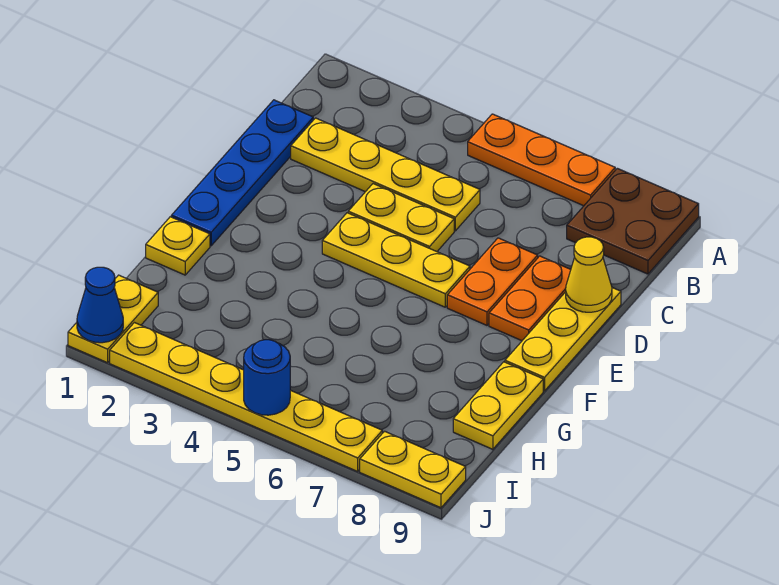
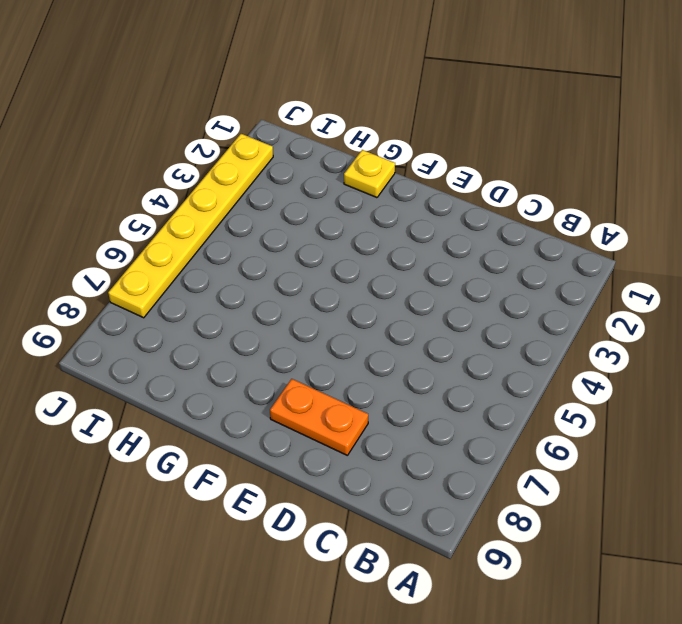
none -> orange 1x3 plate [468,114,615,206]
none -> brown 2x2 plate [567,168,699,274]
none -> blue 1x4 plate [171,100,313,246]

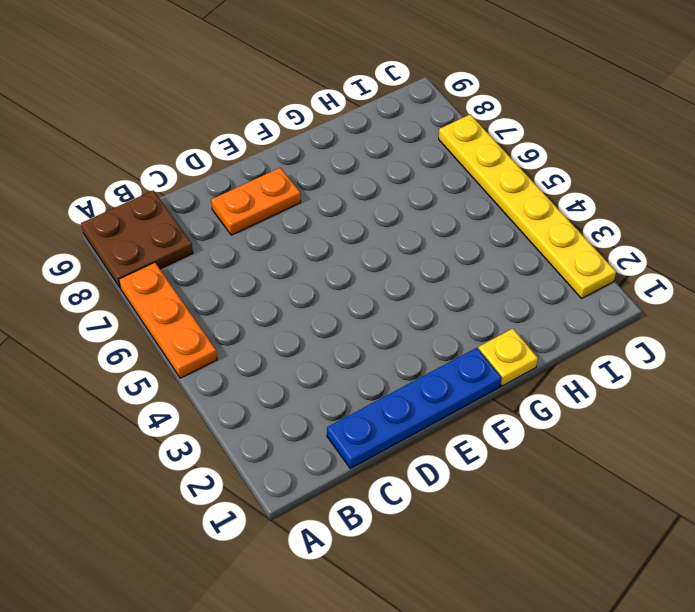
none -> yellow 1x4 plate [291,118,480,231]
none -> yellow 1x2 plate [348,184,454,252]
none -> orange 1x2 plate [447,238,538,325]

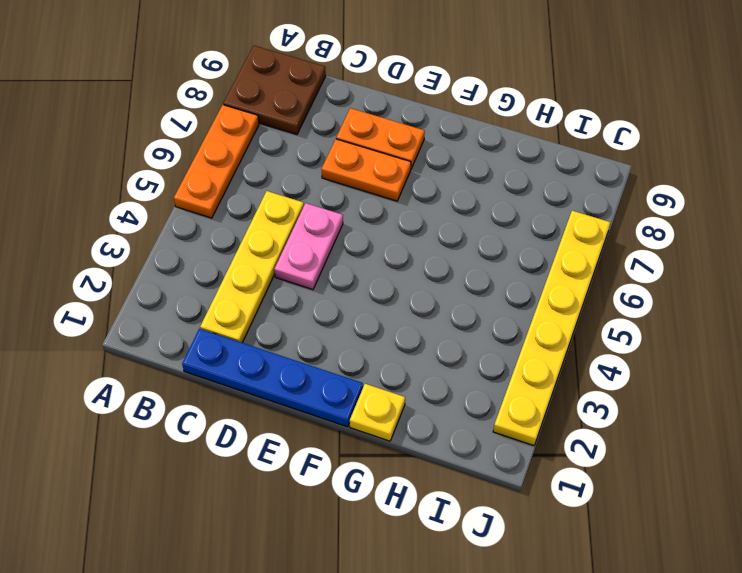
pink 1x2 plate [274,203,343,290] -> yellow 1x2 plate [348,184,454,252]
none -> yellow 1x3 plate [505,288,621,391]
none -> yellow 1x3 plate [322,213,470,307]
none -> yellow 1x2 plate [453,362,543,449]

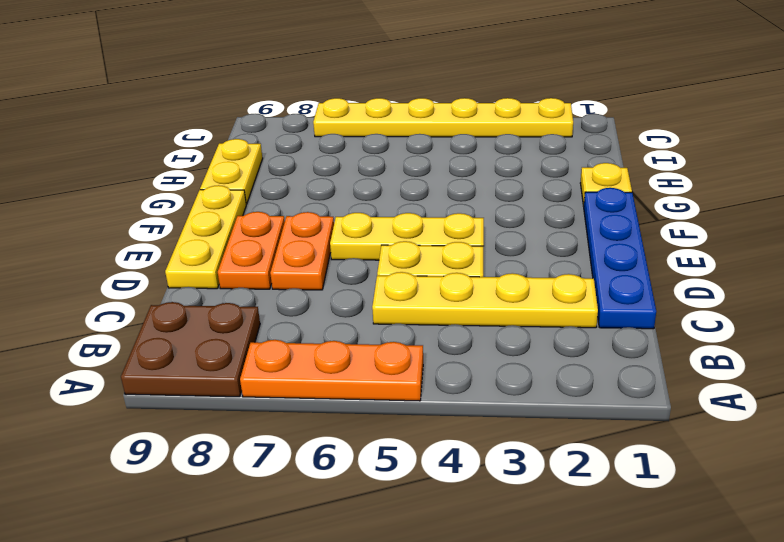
none -> yellow 1x2 plate [68,275,158,363]
none -> yellow 1x2 plate [360,431,466,508]
none -> yellow 1x1 cone [566,237,612,312]

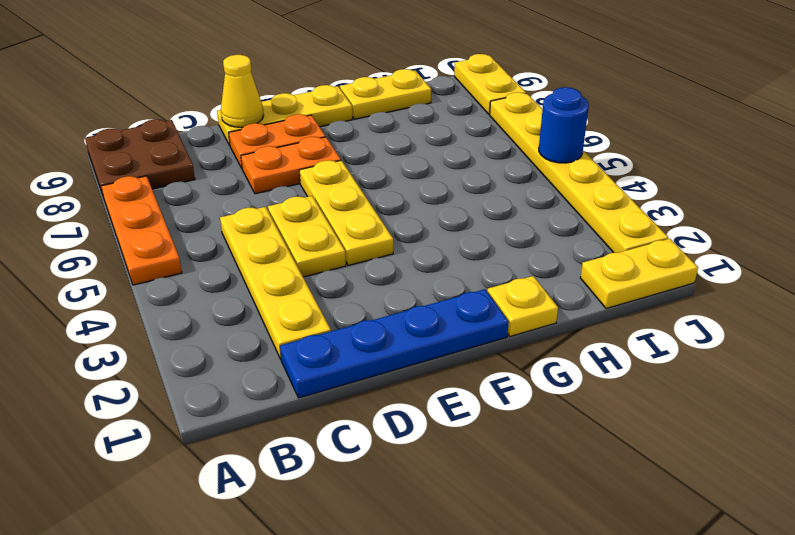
none -> blue 1x1 cone [77,267,123,343]

